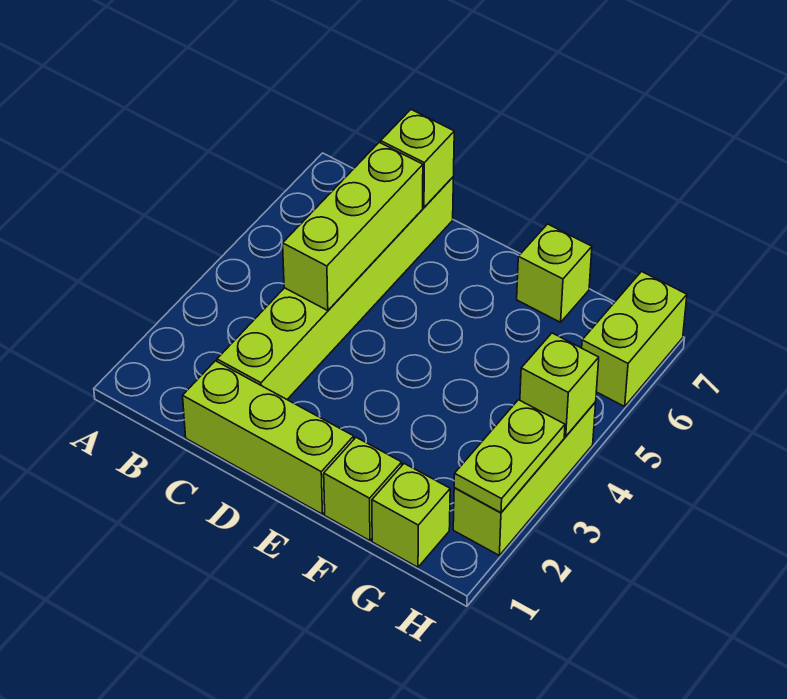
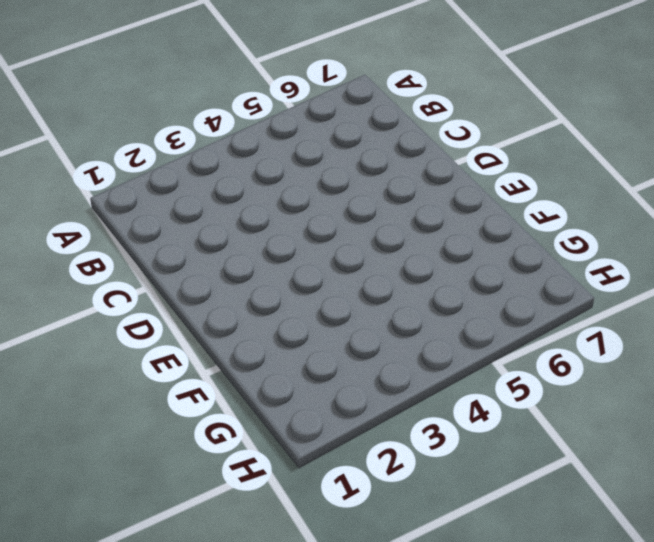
none -> lime 1x3 brick [183,361,354,514]
none -> lime 1x6 brick [217,177,453,399]

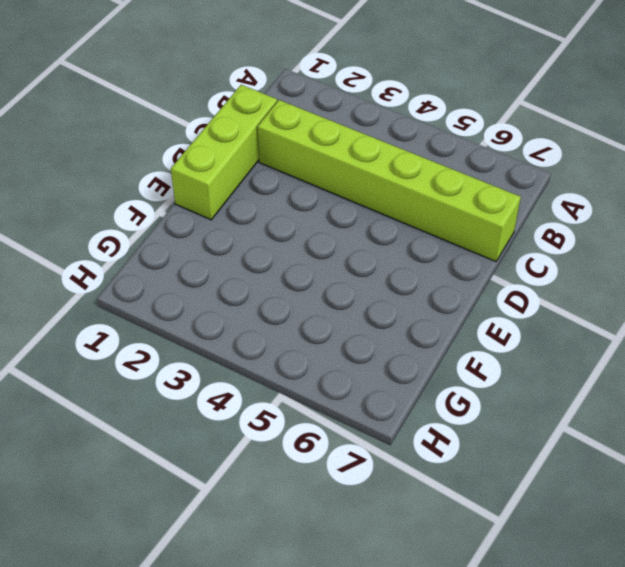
none -> lime 1x1 brick [324,437,402,541]
none -> lime 1x1 brick [517,224,592,322]

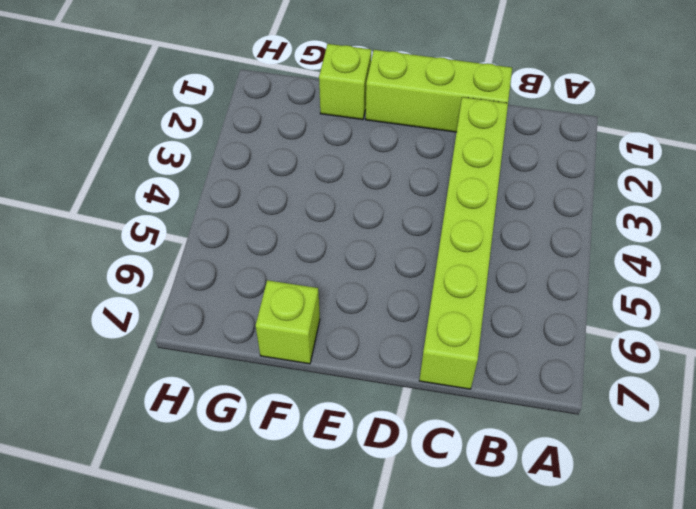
none -> lime 1x1 brick [372,464,450,567]
none -> lime 1x3 brick [453,402,596,555]

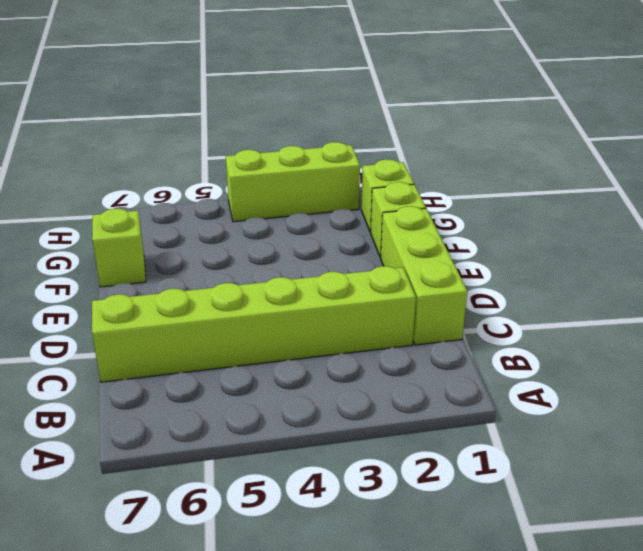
none -> lime 1x2 brick [582,272,687,406]
none -> lime 1x3 brick [283,142,423,311]

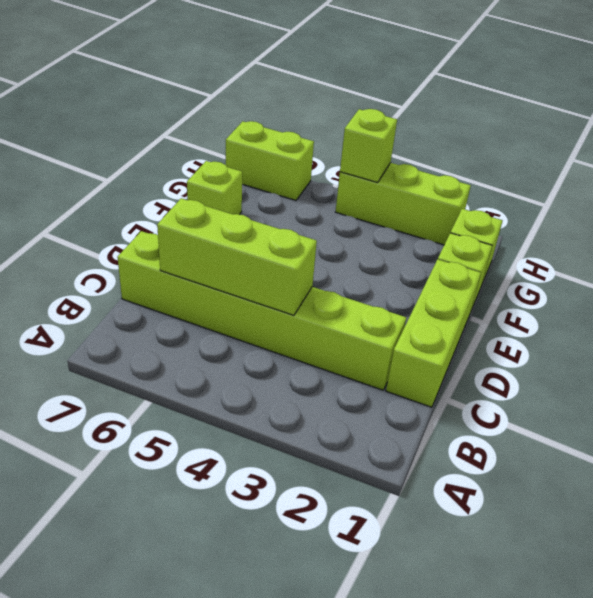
none -> lime 1x1 brick [381,110,454,207]
none -> lime 1x2 plate [454,400,565,513]

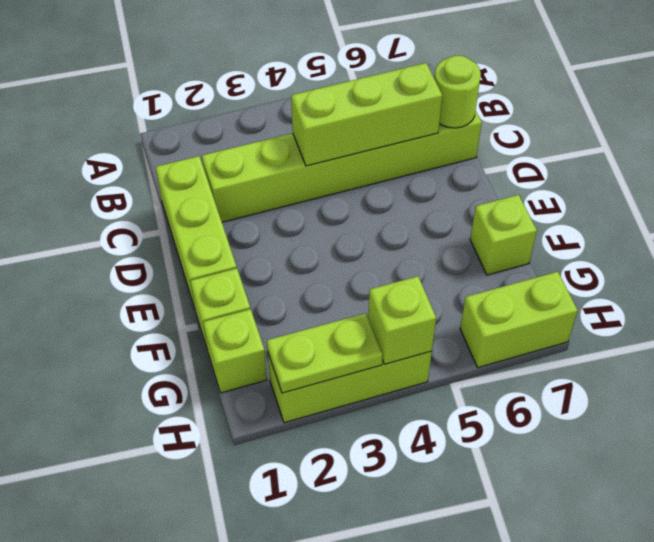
lime 1x1 round brick [435,55,481,128] -> lime 1x1 brick [381,110,454,207]

